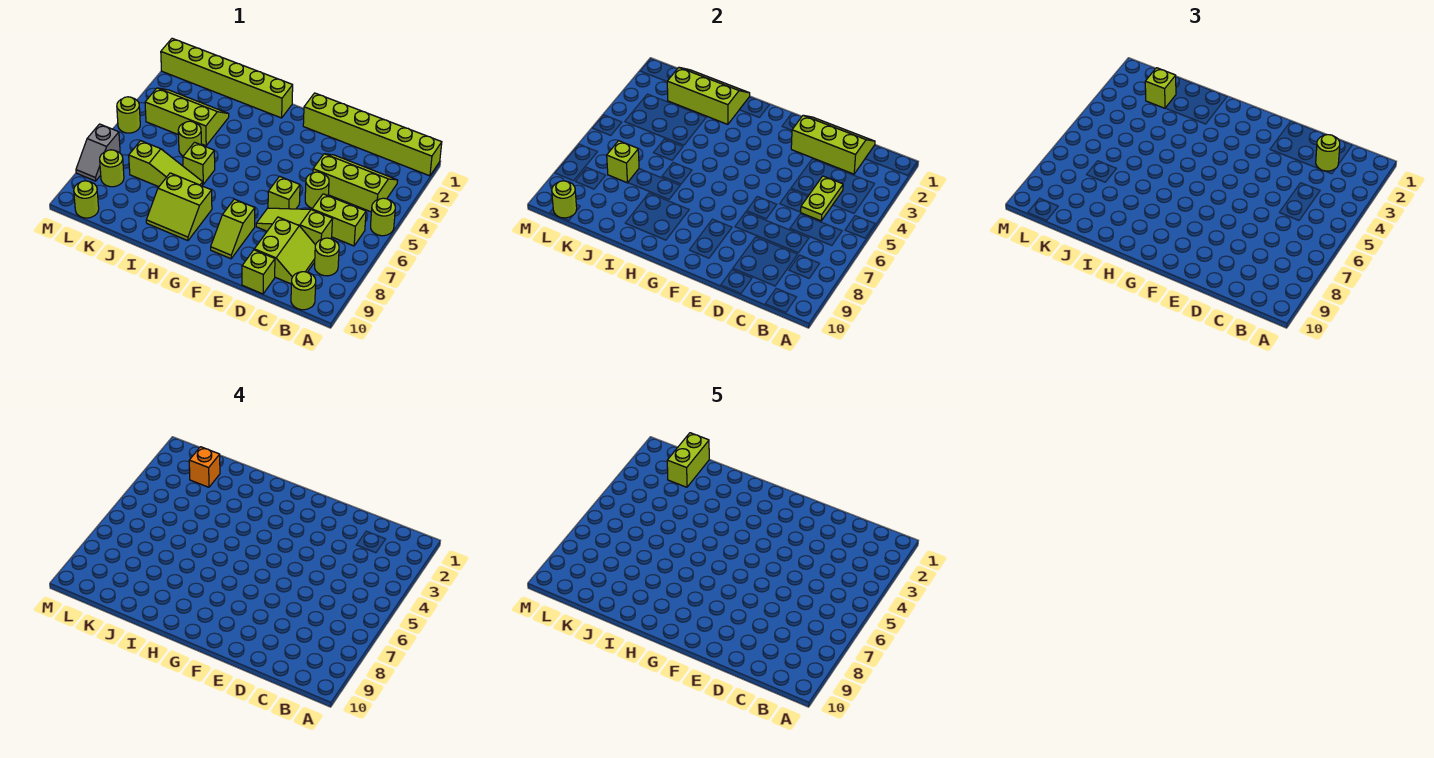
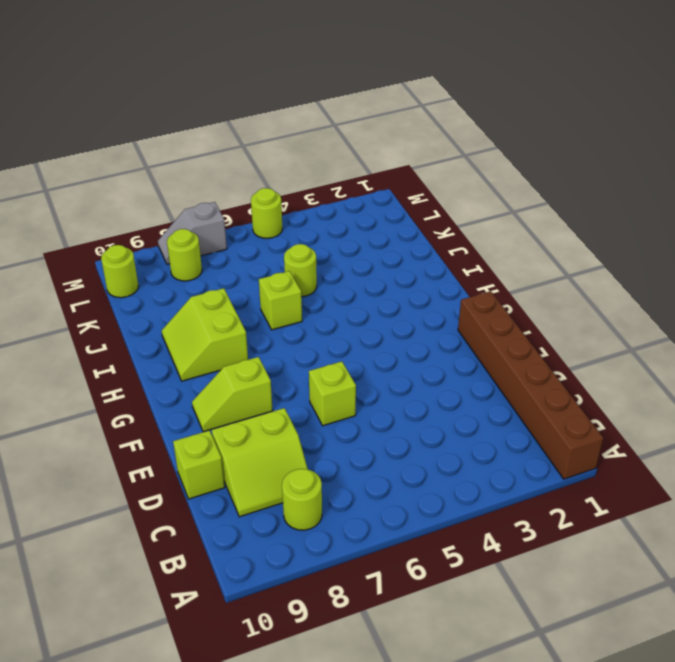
brown 1x6 brick [458,291,603,479] -> lime 1x6 brick [303,93,442,176]
none -> lime 1x1 round brick [371,198,395,236]
none -> lime 2x3 slope [313,154,398,212]
none -> lime 1x2 brick [312,194,366,246]
none -> lime 1x1 round brick [291,272,316,310]

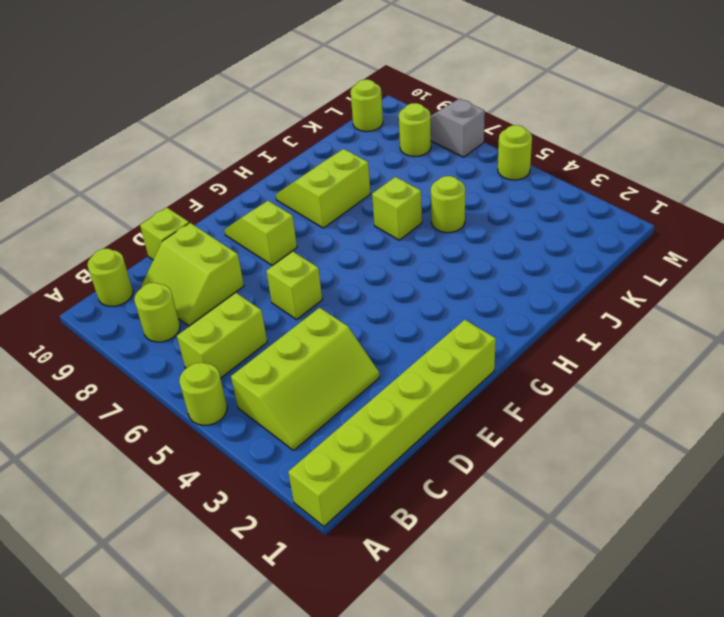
none -> lime 1x3 slope [256,208,333,245]
none -> lime 1x1 round brick [305,172,329,208]
none -> lime 1x6 brick [161,38,293,118]
none -> lime 1x3 slope [129,141,203,187]

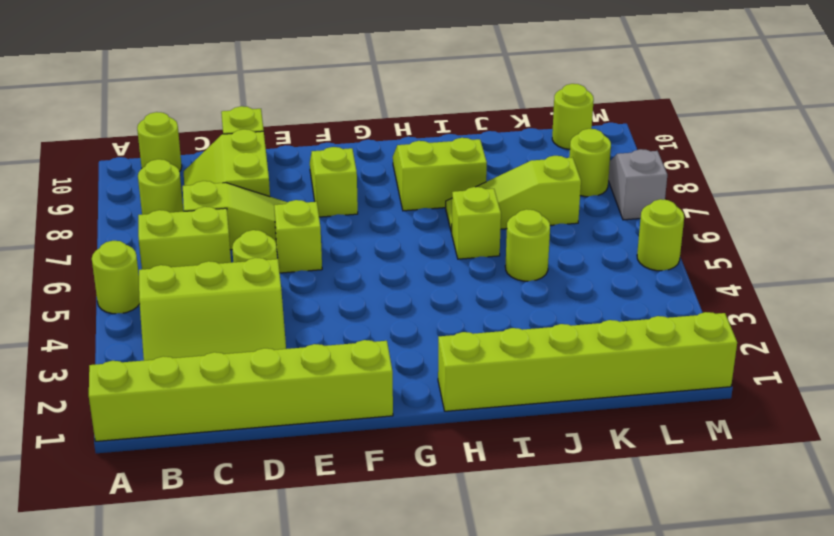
none -> lime 2x3 slope [145,88,229,146]
none -> lime 2x3 slope [791,115,875,174]
none -> lime 1x2 plate [800,176,843,221]
none -> lime 2x3 slope [667,68,750,124]

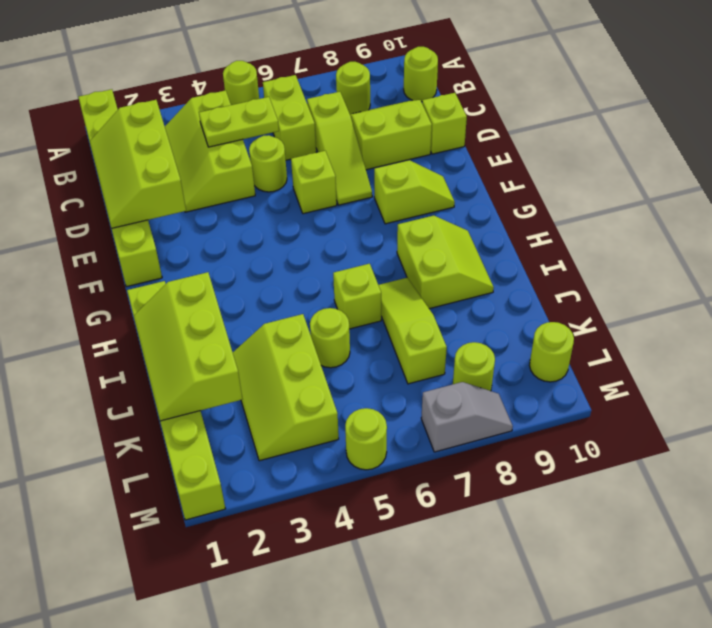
none -> lime 1x1 brick [607,141,639,183]
none -> lime 1x1 round brick [552,181,577,218]
none -> lime 1x1 round brick [1316,135,1340,171]
none -> lime 1x1 brick [1145,68,1176,108]

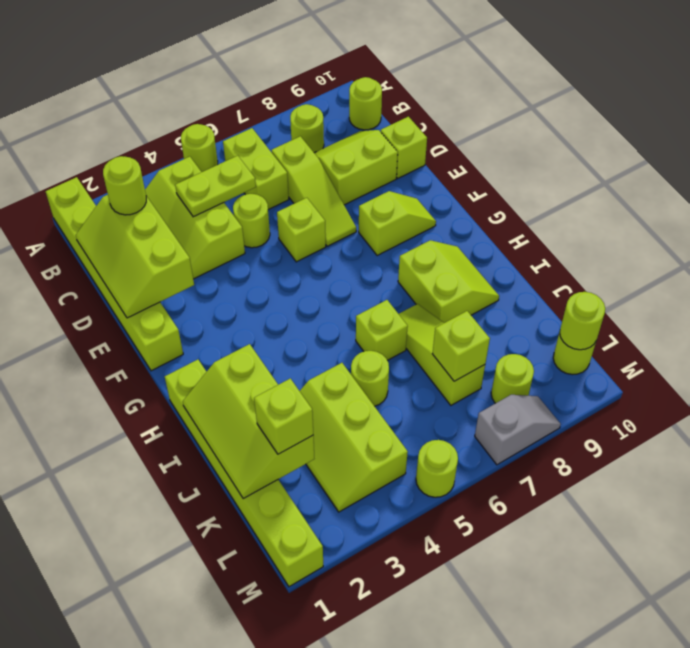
none -> orange 1x1 brick [189,447,220,487]
none -> lime 1x2 brick [667,433,709,487]

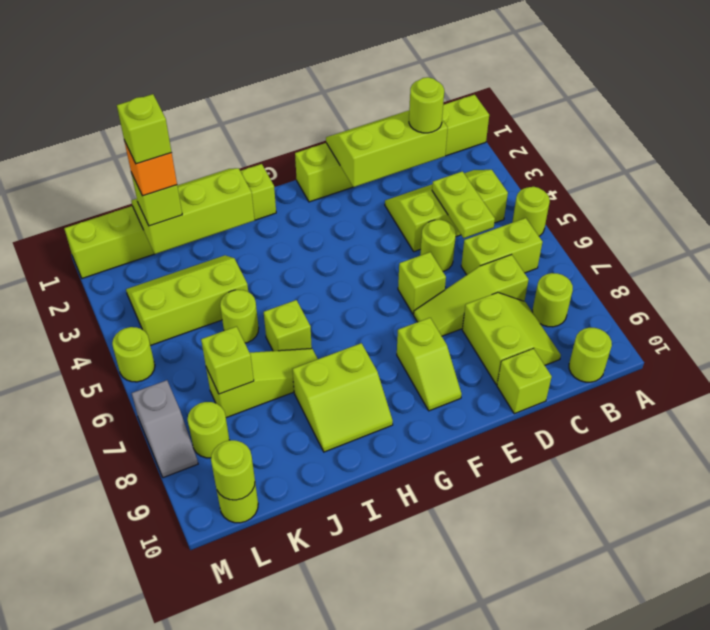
lime 1x1 brick [117,94,172,164] -> lime 1x2 brick [667,433,709,487]

